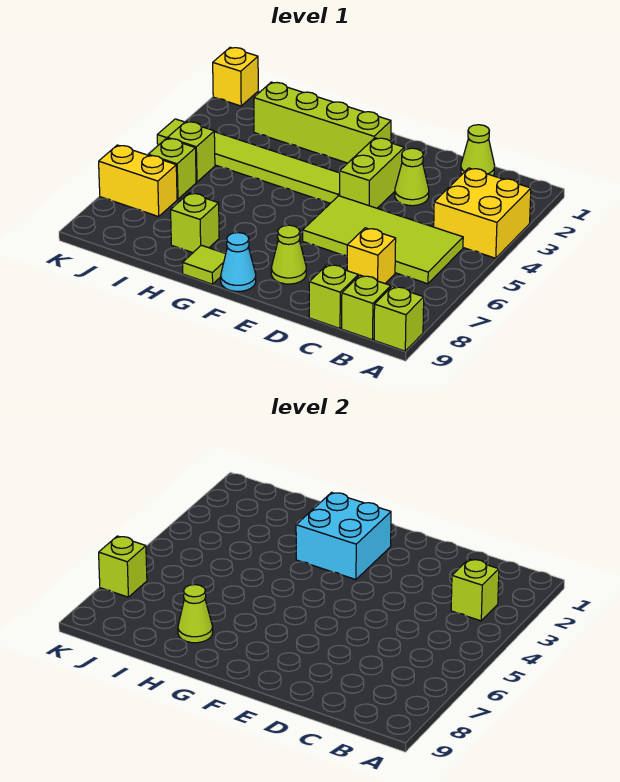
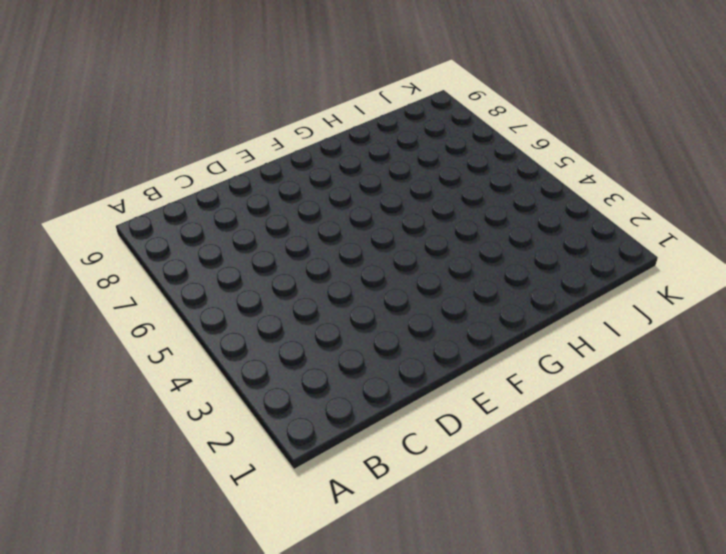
none -> yellow 2x2 brick [434,168,531,258]
none -> lime 1x1 brick [374,286,424,351]
none -> lime 2x4 tile [303,196,463,284]

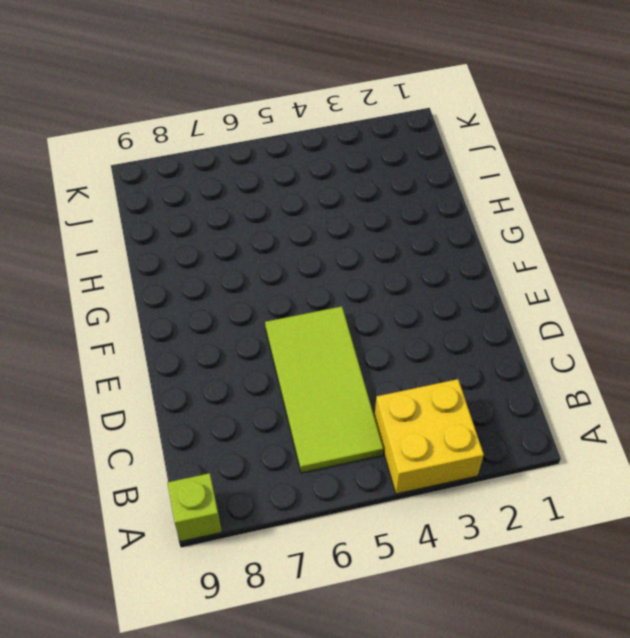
none -> lime 1x1 brick [342,275,391,340]
none -> lime 1x1 cone [461,125,495,176]
none -> yellow 1x1 brick [347,228,396,283]

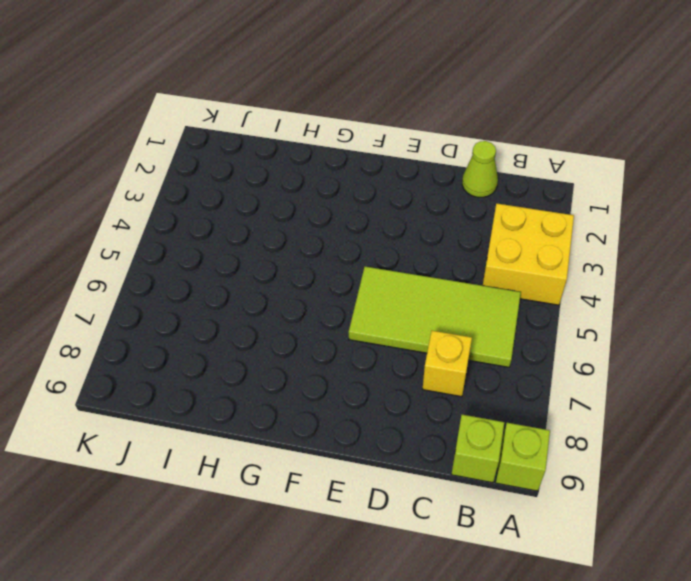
none -> lime 1x1 brick [309,264,358,328]
none -> lime 1x1 cone [395,148,429,206]
none -> lime 1x2 brick [339,138,404,208]

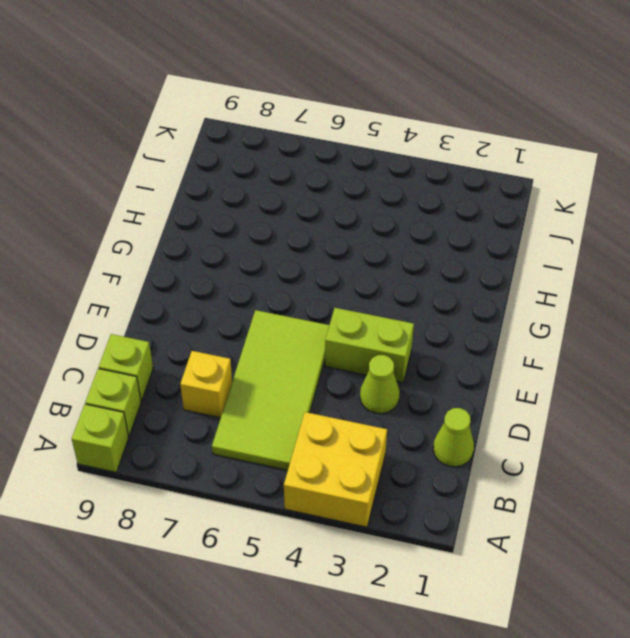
none -> lime 1x1 cone [271,225,306,284]
none -> lime 1x4 brick [254,82,391,163]
none -> lime 1x6 tile [157,119,340,203]

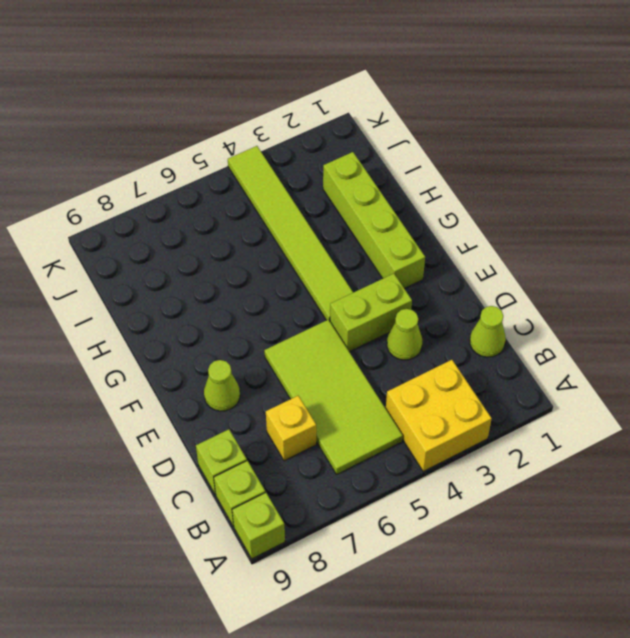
none -> cyan 1x1 cone [221,233,256,292]
none -> lime 1x1 tile [183,245,226,284]
none -> lime 1x1 brick [171,193,219,253]

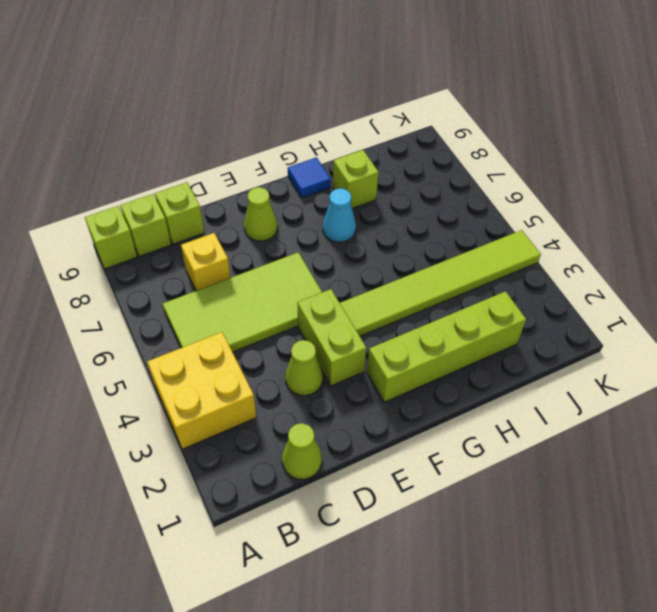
cyan 1x1 cone [323,188,356,242] -> cyan 1x1 cone moved to [221,233,256,292]
blue 1x1 tile [288,157,331,198] -> lime 1x1 tile [183,245,226,284]
none -> lime 1x1 brick [168,122,215,182]
none -> lime 1x1 brick [148,138,196,199]
none -> yellow 1x2 brick [99,145,177,217]

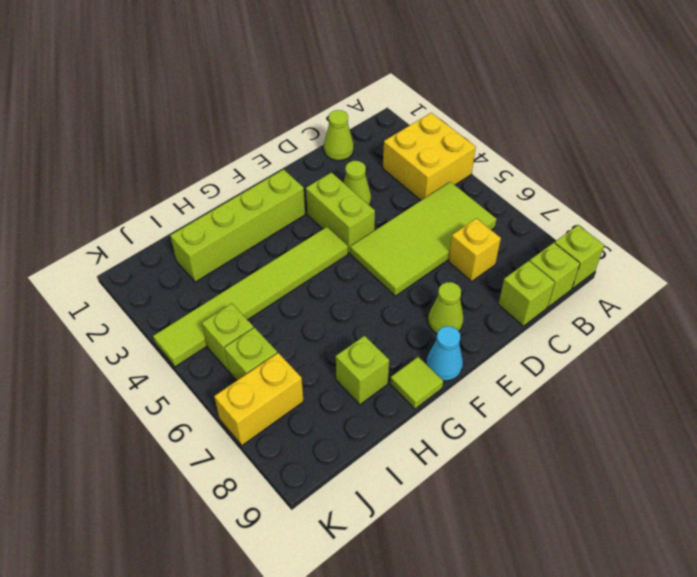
none -> yellow 1x1 brick [213,47,258,106]
none -> lime 1x1 brick [451,559,499,621]
none -> cyan 2x2 brick [296,493,391,580]

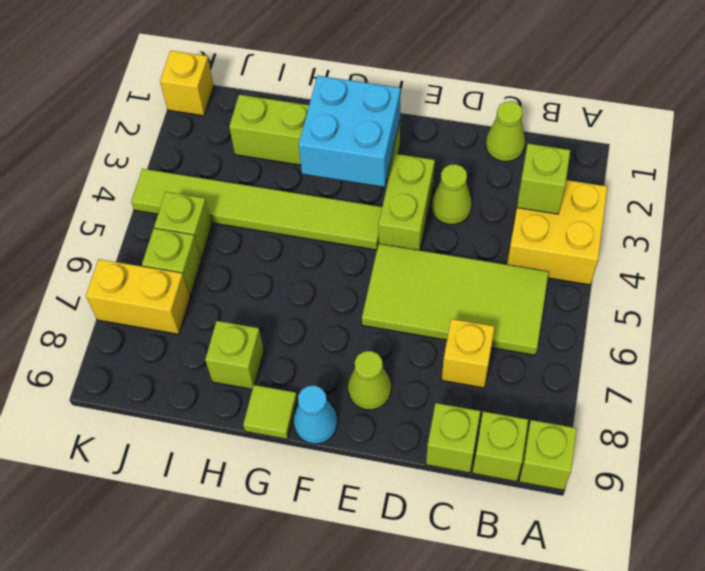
none -> lime 1x1 cone [178,585,213,643]
none -> lime 1x1 brick [99,536,147,597]

